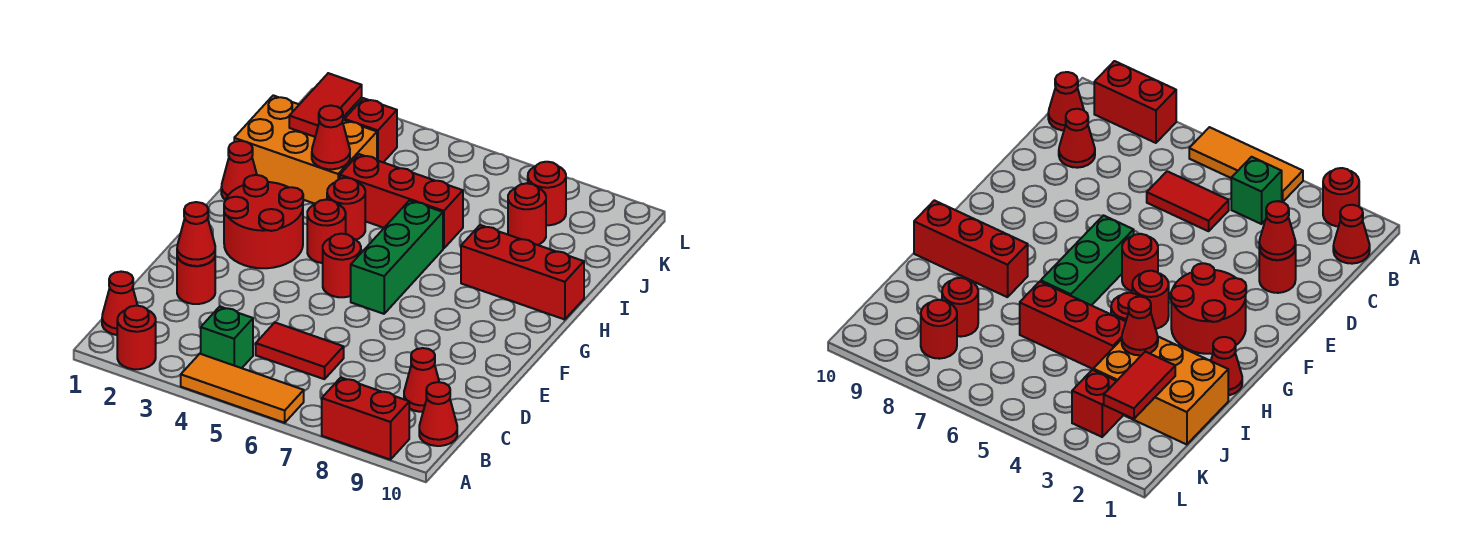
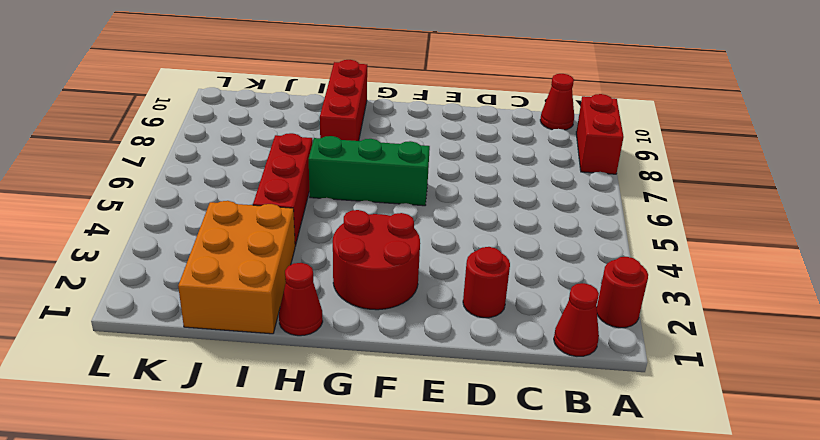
none -> orange 1x3 tile [181,354,304,423]
none -> green 1x1 brick [201,307,253,368]
none -> red 1x2 tile [256,323,344,379]

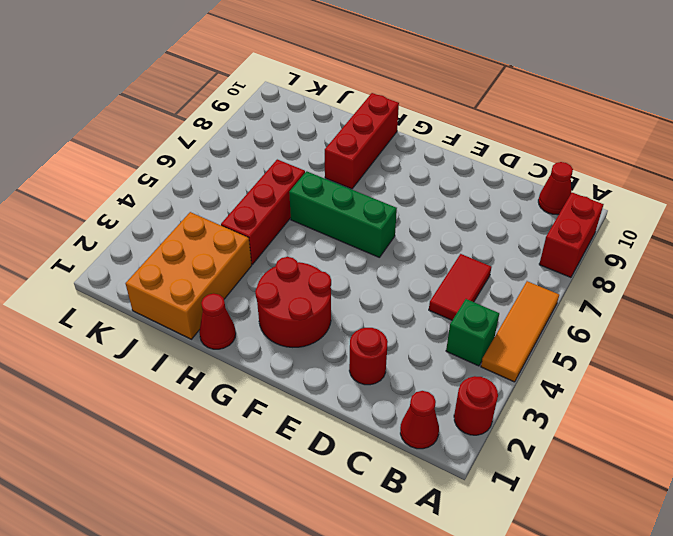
none -> red 1x1 cone [404,348,439,412]
none -> red 1x1 round brick [323,234,361,297]
none -> red 1x1 round brick [307,200,346,263]

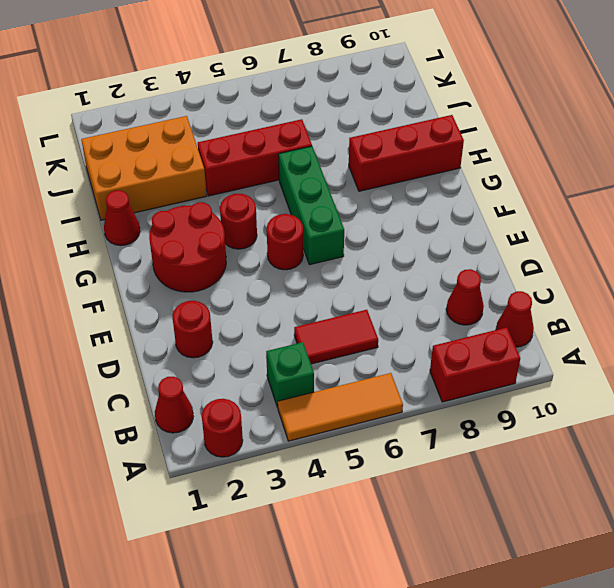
none -> red 1x1 round brick [327,178,365,240]
none -> red 1x1 round brick [508,183,546,245]
none -> red 1x1 brick [344,98,397,162]

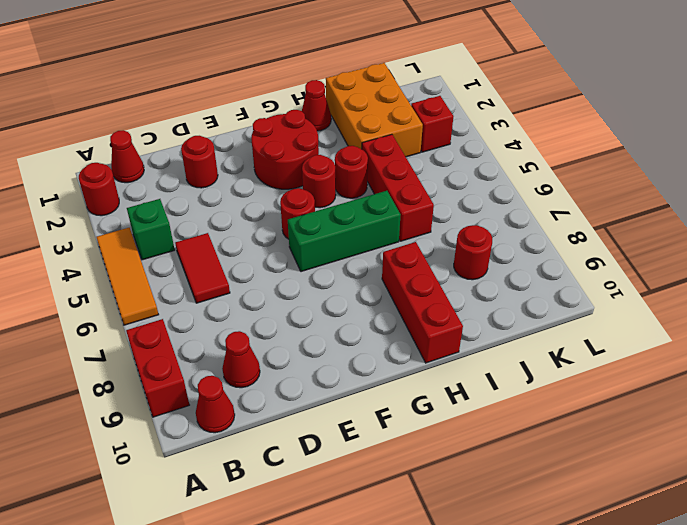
none -> red 1x1 round brick [528,162,566,225]
none -> red 1x1 cone [177,202,215,266]
none -> red 1x1 cone [312,106,350,169]

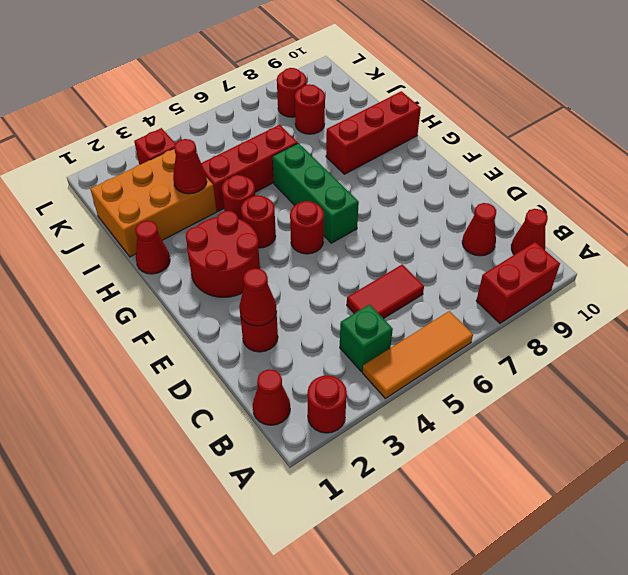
none -> red 1x2 tile [289,73,362,137]

